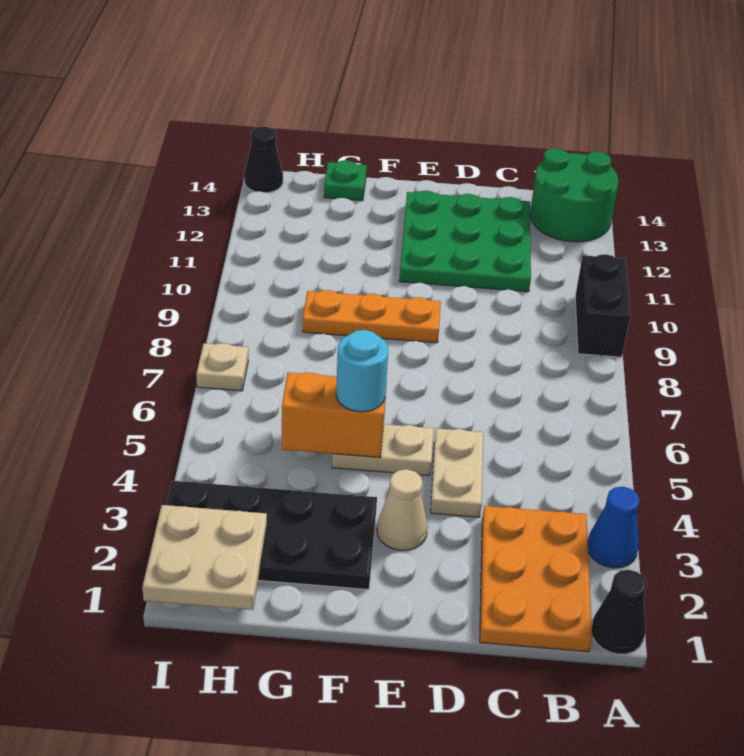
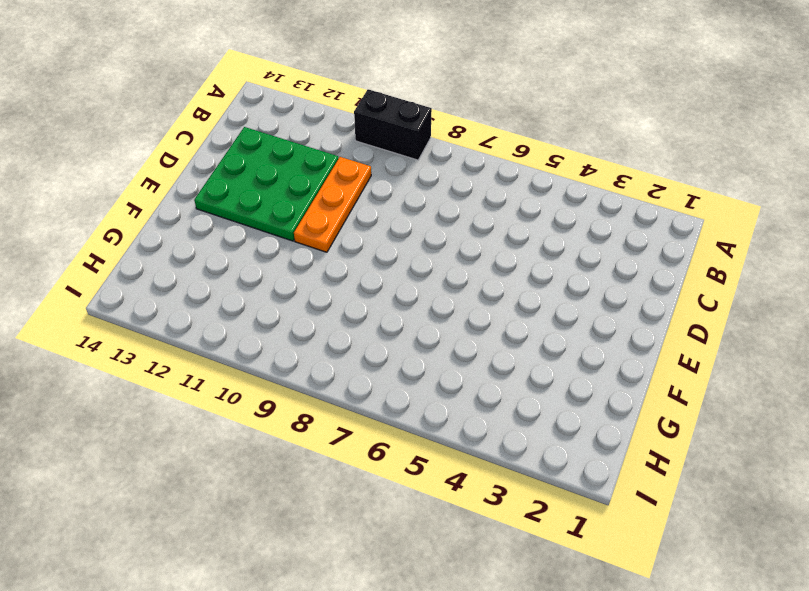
orange 1x3 plate [294,157,371,252] -> orange 1x3 plate moved to [303,290,441,343]
none -> black 1x1 cone [592,570,647,654]
none -> blue 1x1 cone [588,487,640,568]
none -> green 2x2 round brick [530,148,619,242]

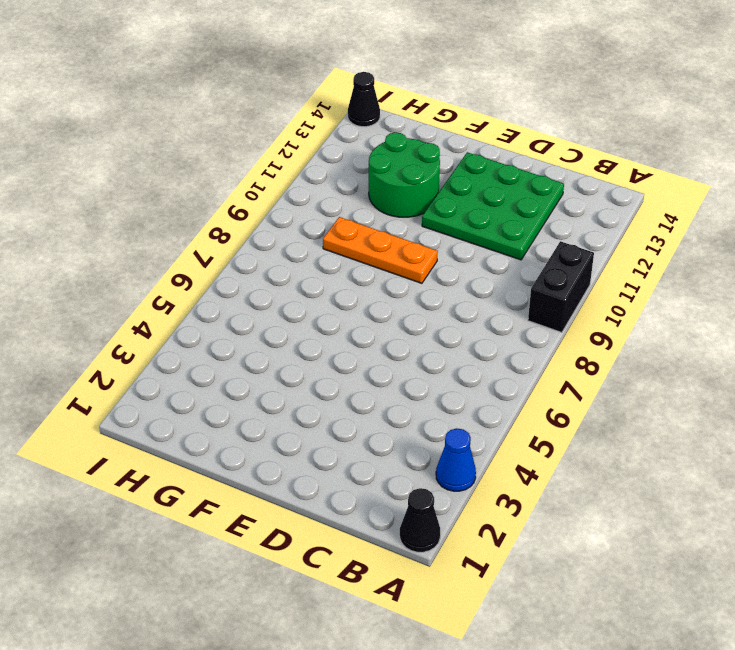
green 2x2 round brick [369,132,440,217] -> green 2x2 round brick moved to [530,148,619,242]
none -> orange 2x3 plate [480,506,592,652]
none -> tan 1x2 plate [431,428,483,517]
none -> tan 1x1 cone [377,469,428,550]

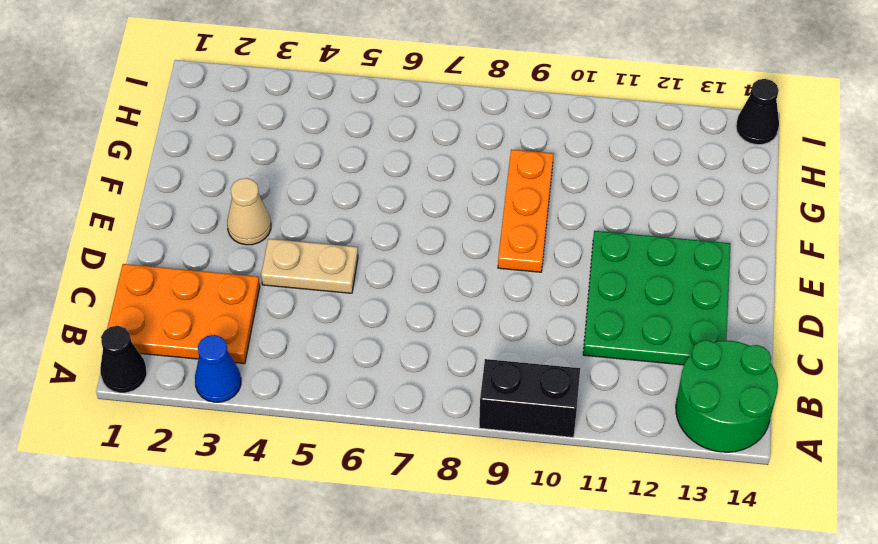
none -> tan 1x2 plate [332,424,433,476]
none -> black 2x4 plate [166,481,377,590]
none -> green 1x1 plate [324,160,367,201]

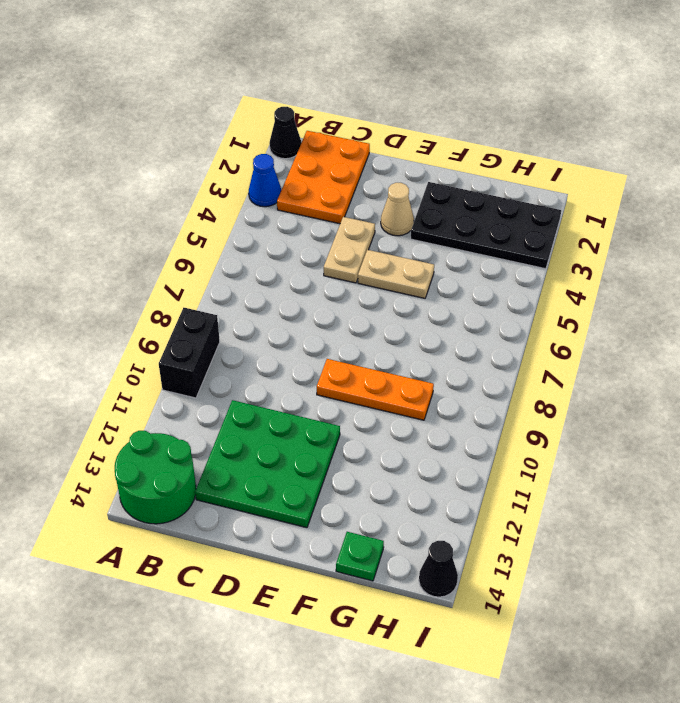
none -> tan 1x1 plate [196,343,248,391]
none -> orange 1x2 brick [282,373,387,457]
none -> tan 2x2 plate [142,505,267,610]

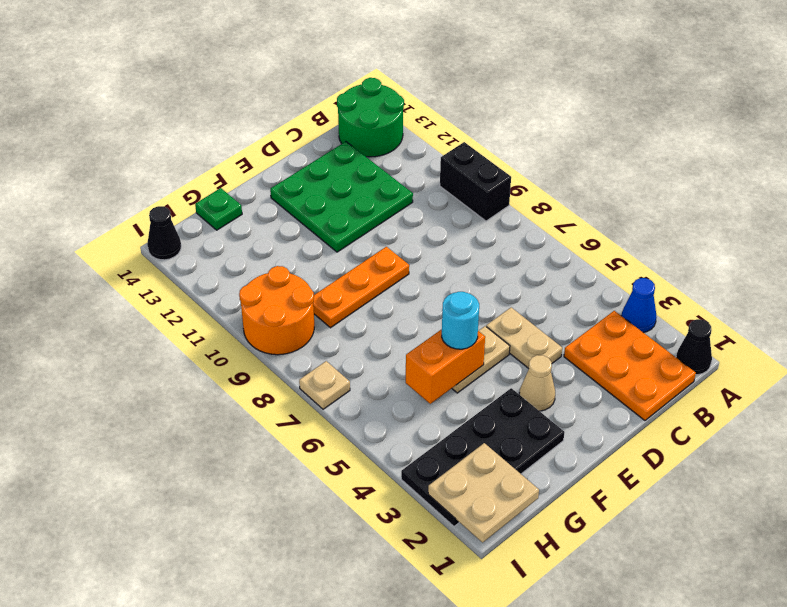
orange 2x2 round brick [239,266,314,355] -> none

